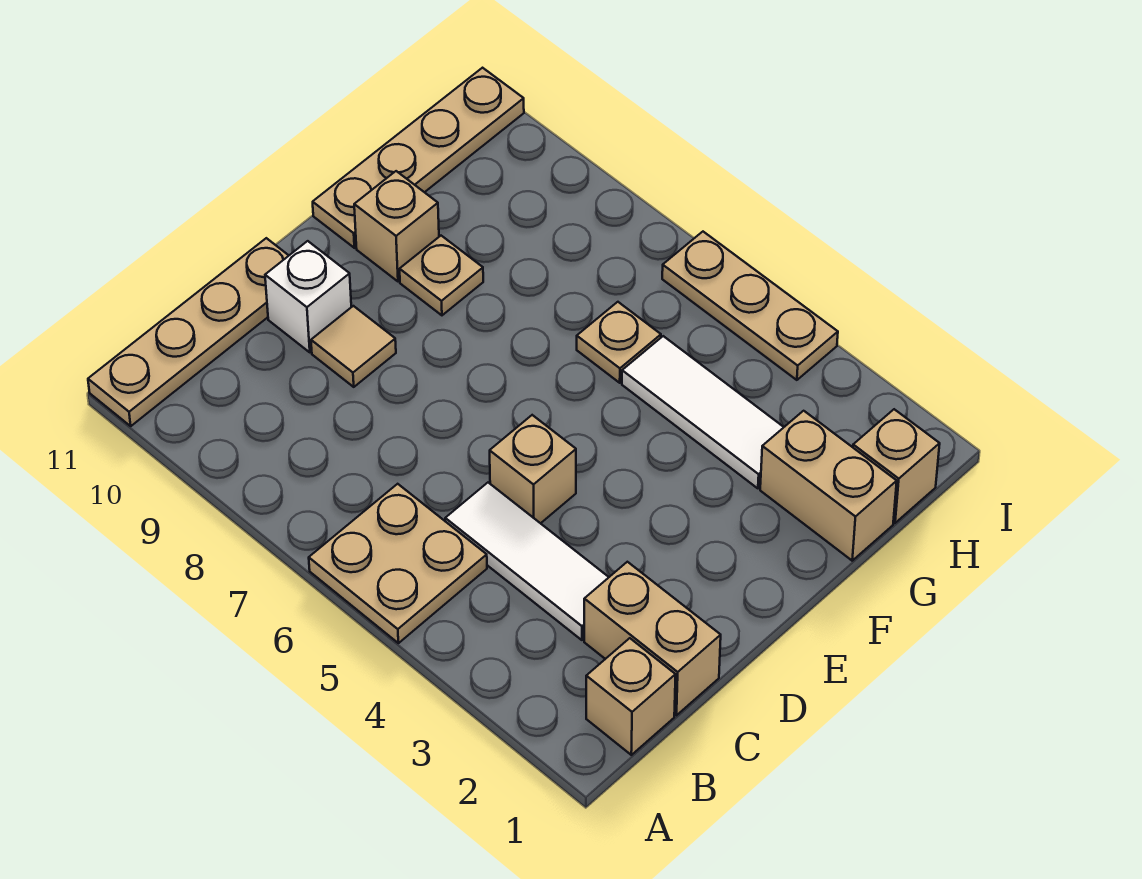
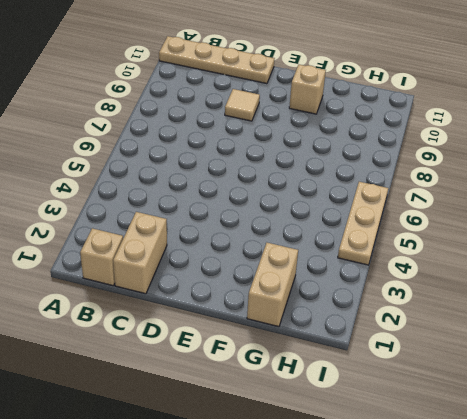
none -> tan 2x2 plate [309,484,487,643]
none -> white 1x3 tile [445,483,609,640]
none -> tan 1x1 brick [490,415,576,523]

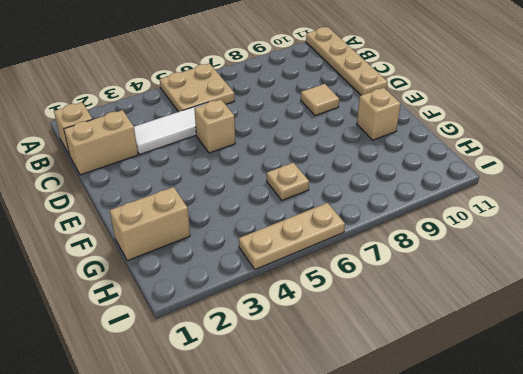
none -> white 1x1 brick [265,241,351,352]
none -> tan 1x1 plate [400,236,483,315]
none -> tan 1x4 plate [313,68,524,248]

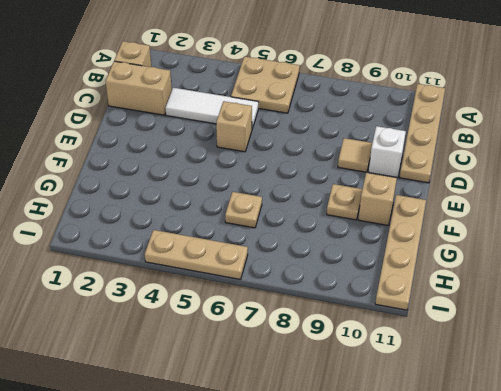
none -> tan 1x2 brick [760,411,897,561]
none -> white 1x3 tile [622,336,784,488]
none -> tan 1x1 brick [853,409,940,523]

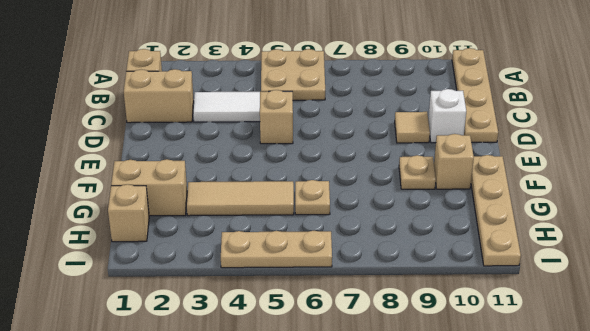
tan 1x3 tile [187,181,294,216] -> white 1x3 tile [622,336,784,488]

